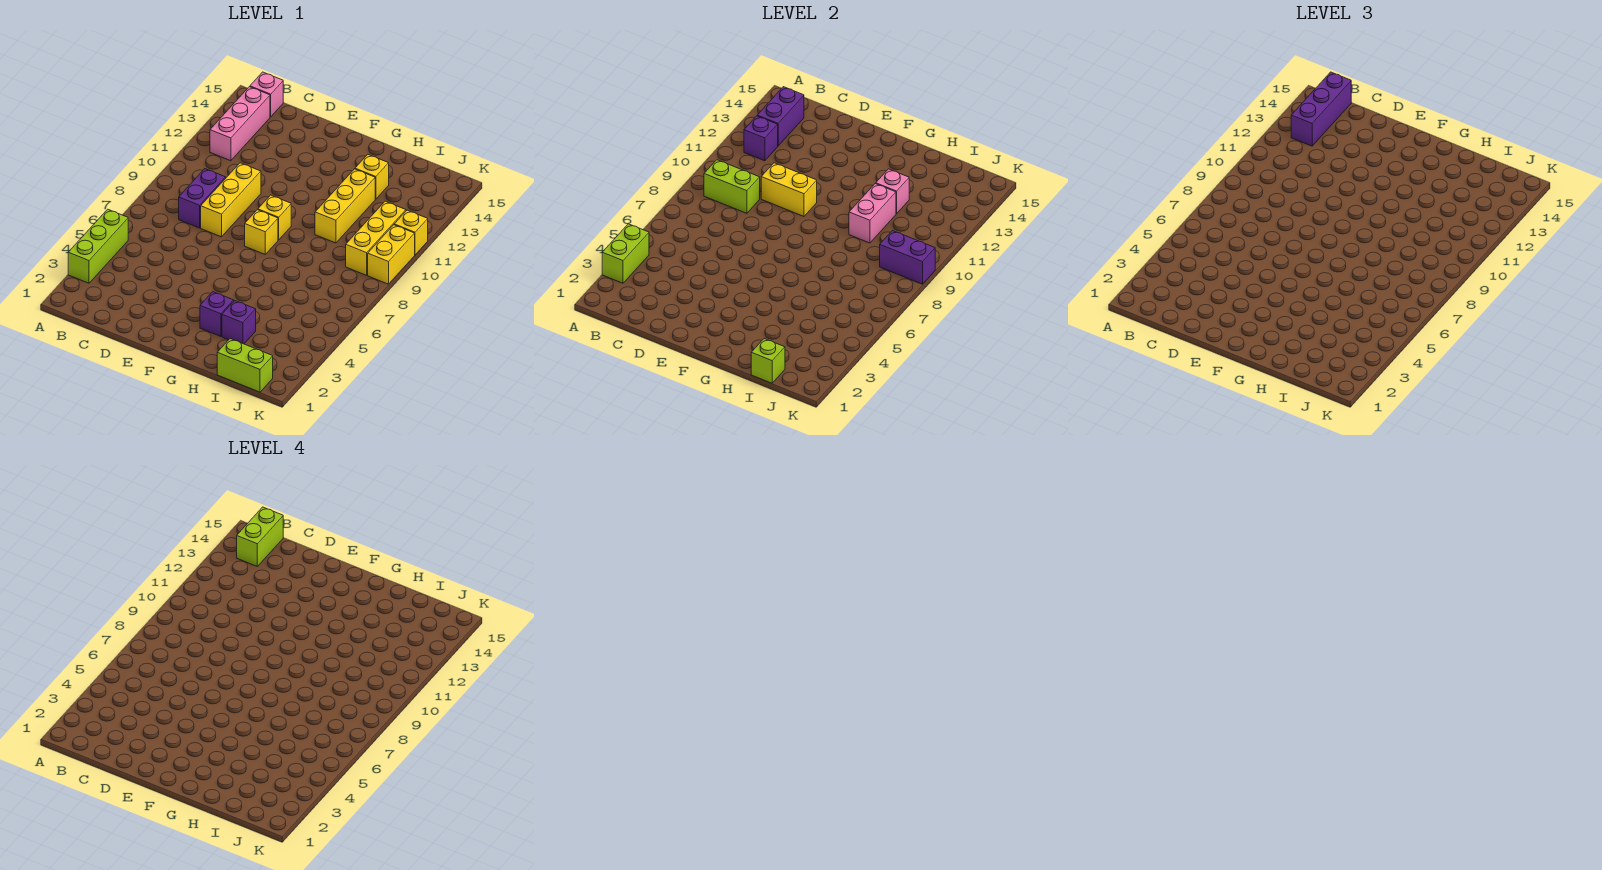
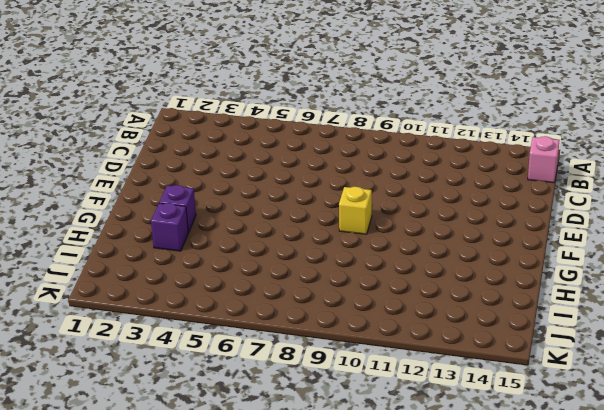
none -> lime 1x3 brick [68,209,128,283]
none -> pink 1x3 brick [210,87,270,161]
none -> purple 1x2 brick [179,169,226,228]

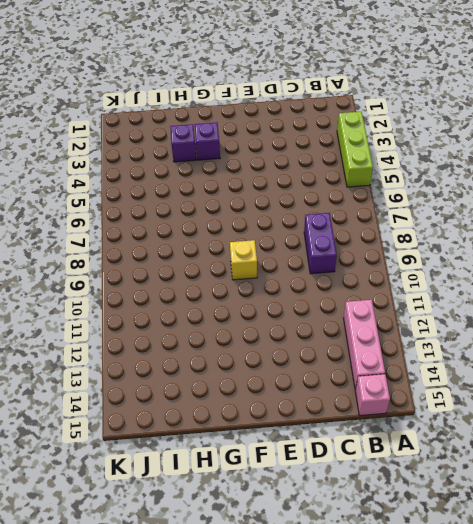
none -> yellow 1x3 brick [201,163,261,237]
none -> yellow 1x1 brick [245,210,278,254]
none -> yellow 1x3 brick [315,169,375,243]

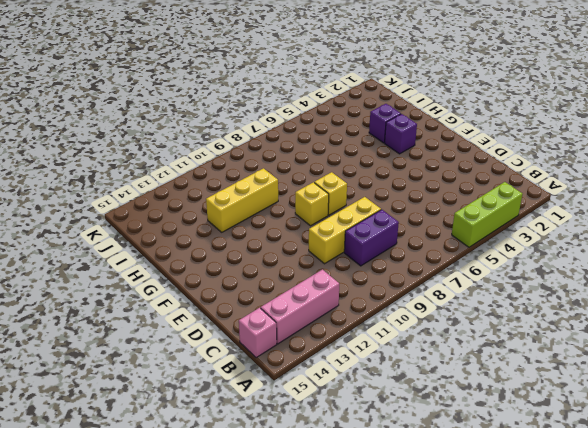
none -> yellow 1x1 brick [355,155,389,199]
none -> lime 1x2 brick [217,339,273,392]
none -> yellow 1x3 brick [346,201,406,275]

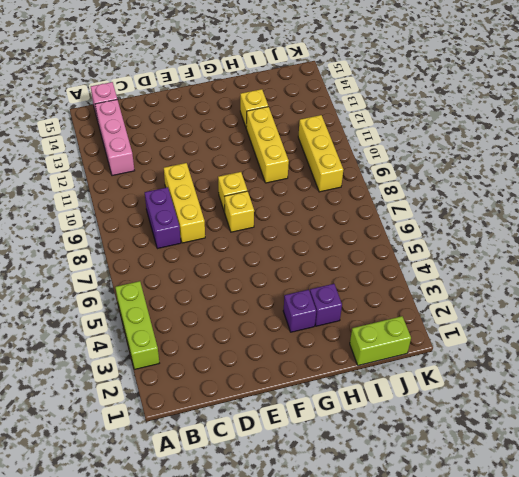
none -> yellow 1x2 brick [368,225,415,284]
none -> yellow 1x1 brick [394,210,428,255]
none -> lime 1x2 brick [602,224,649,283]

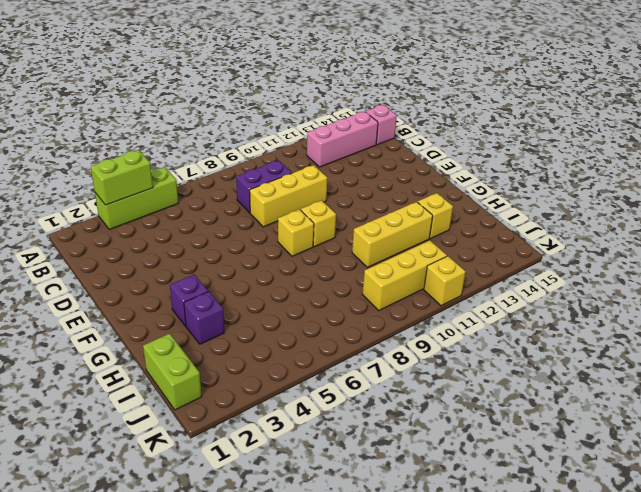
none -> yellow 1x2 brick [368,225,415,284]
none -> lime 1x2 brick [704,160,760,213]
none -> purple 1x1 brick [744,116,778,161]

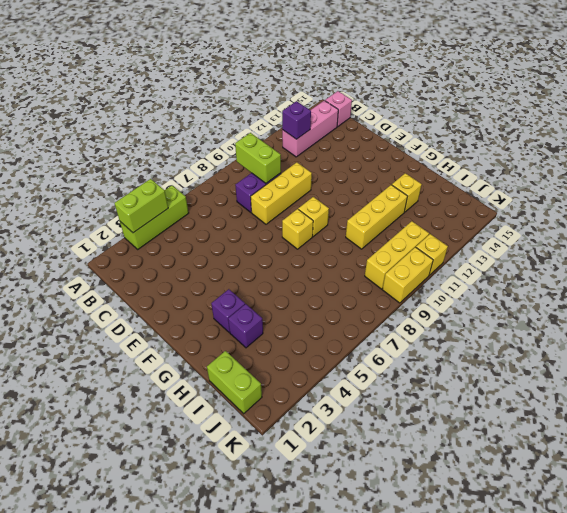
none -> purple 1x2 brick [757,87,804,146]
none -> yellow 1x2 brick [761,163,817,216]
none -> pink 1x2 brick [849,184,896,243]

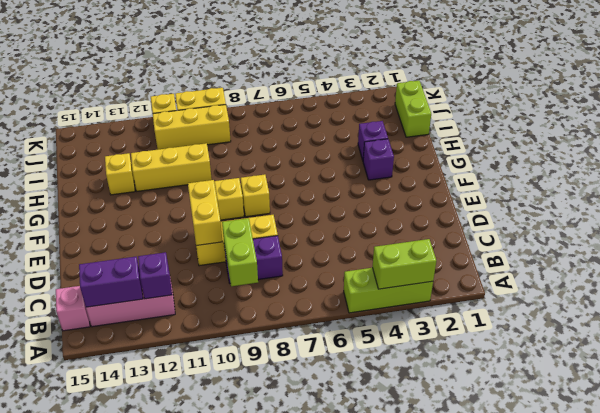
none -> pink 1x2 brick [849,184,896,243]
none -> pink 1x1 brick [876,169,909,214]
none -> lime 1x1 brick [751,339,785,383]

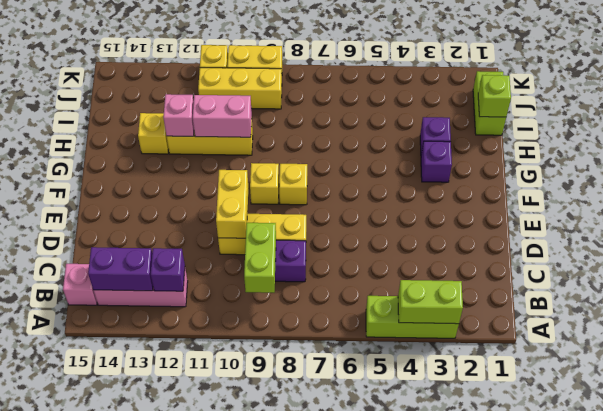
none -> purple 1x2 brick [880,231,935,284]
none -> purple 1x3 brick [1291,72,1351,146]
none -> lime 1x2 brick [237,507,283,566]

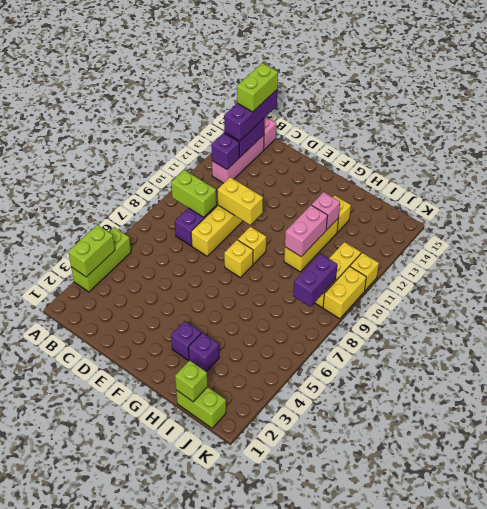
purple 1x2 brick [293,254,337,307] -> purple 1x2 brick turned to [880,231,935,284]

